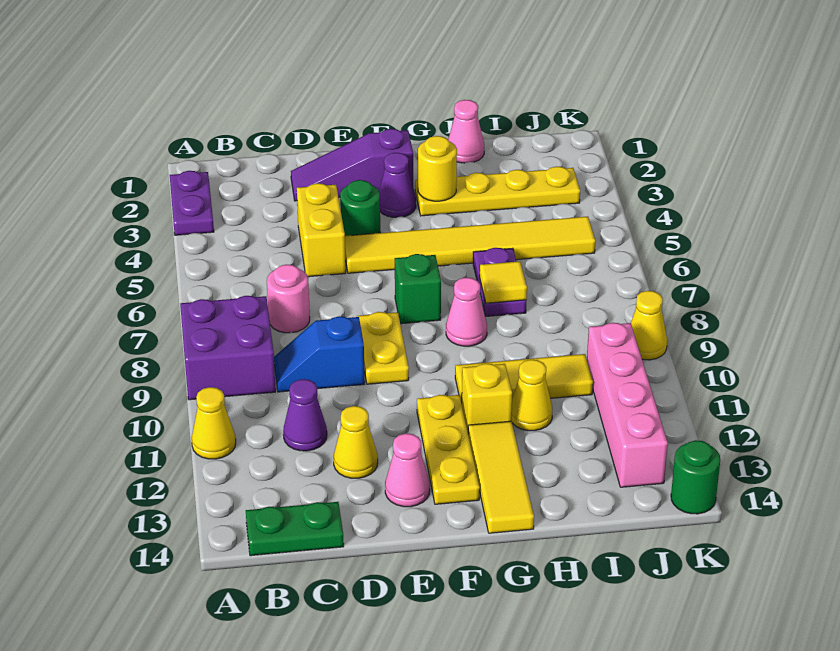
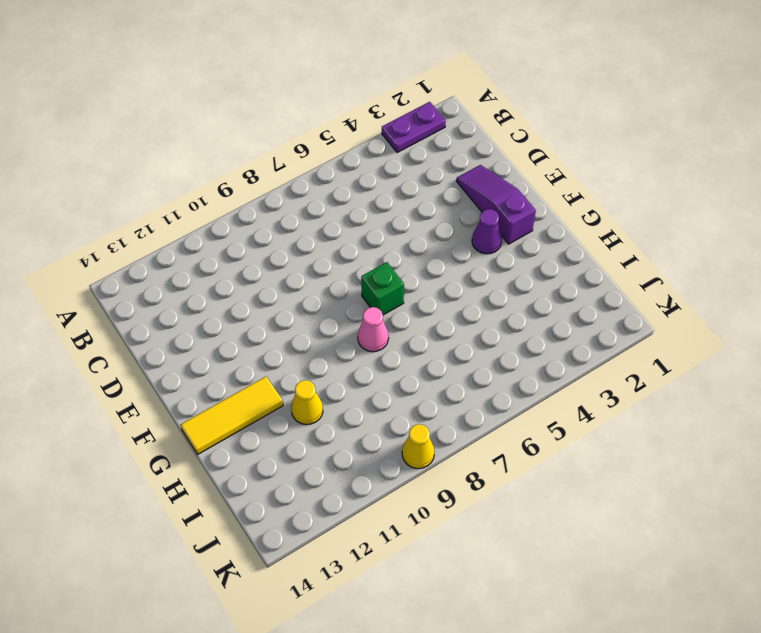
none -> purple 2x2 brick [180,296,276,400]
none -> yellow 1x1 cone [192,387,236,459]
none -> green 1x2 plate [246,502,344,556]
none -> pink 1x1 round brick [267,264,310,333]

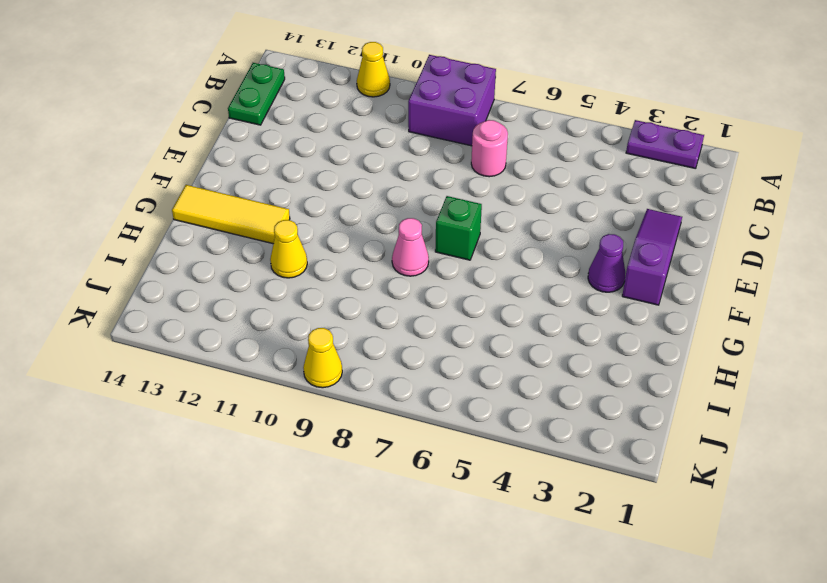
none -> blue 1x2 slope [274,316,365,392]
none -> purple 1x1 cone [283,379,327,451]
none -> yellow 1x2 brick [297,183,346,277]
none -> yellow 1x1 cone [334,406,378,478]

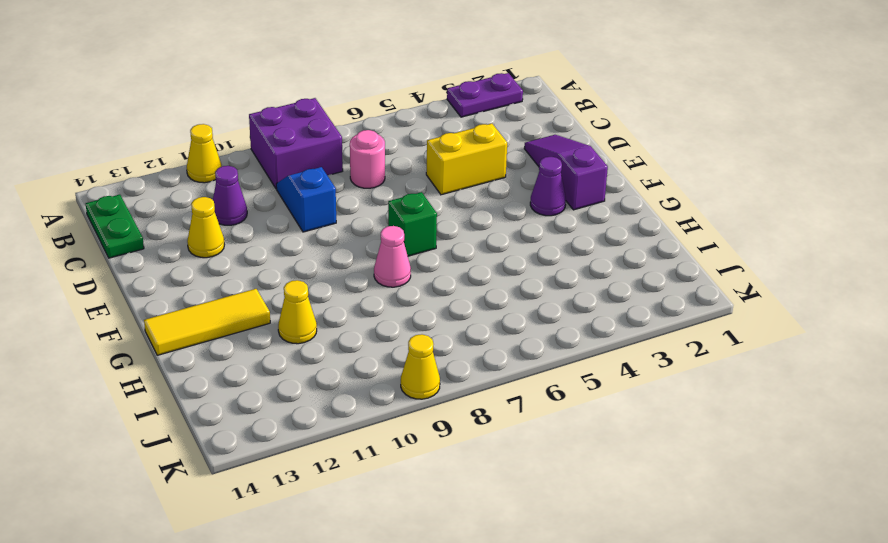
none -> green 1x1 round brick [340,180,380,236]
none -> yellow 1x6 tile [345,216,595,273]
none -> yellow 1x2 plate [357,312,409,384]
none -> pink 1x1 cone [385,433,430,507]

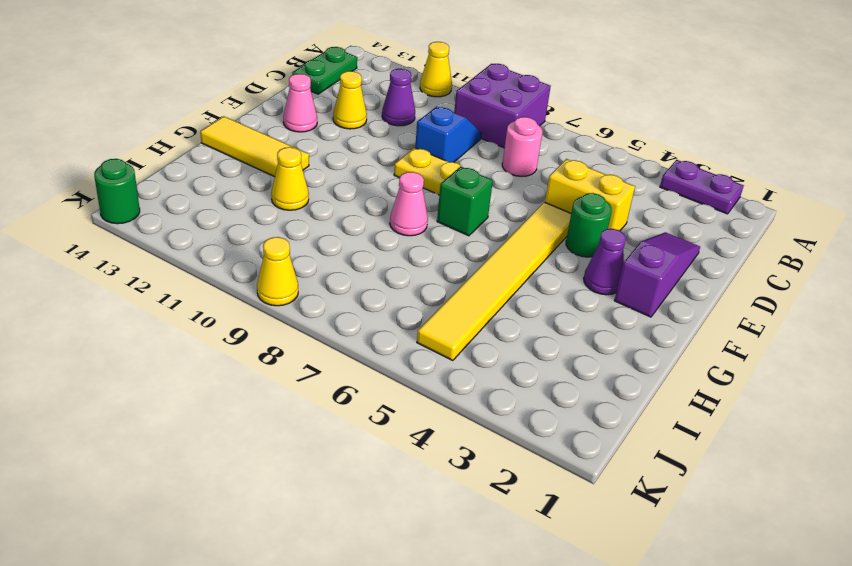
none -> yellow 1x3 plate [417,395,480,504]
none -> yellow 1x4 plate [415,167,580,216]
none -> yellow 1x3 tile [455,354,593,403]
none -> yellow 1x1 brick [462,363,512,431]

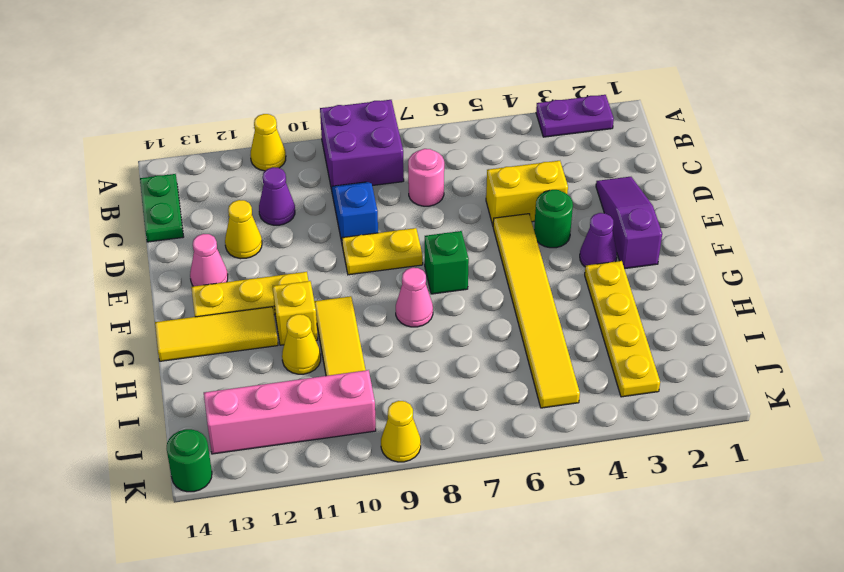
none -> pink 1x1 cone [448,100,484,163]
none -> purple 1x2 plate [473,248,526,316]
none -> yellow 1x1 round brick [418,136,457,201]
none -> yellow 1x1 tile [480,261,527,303]

